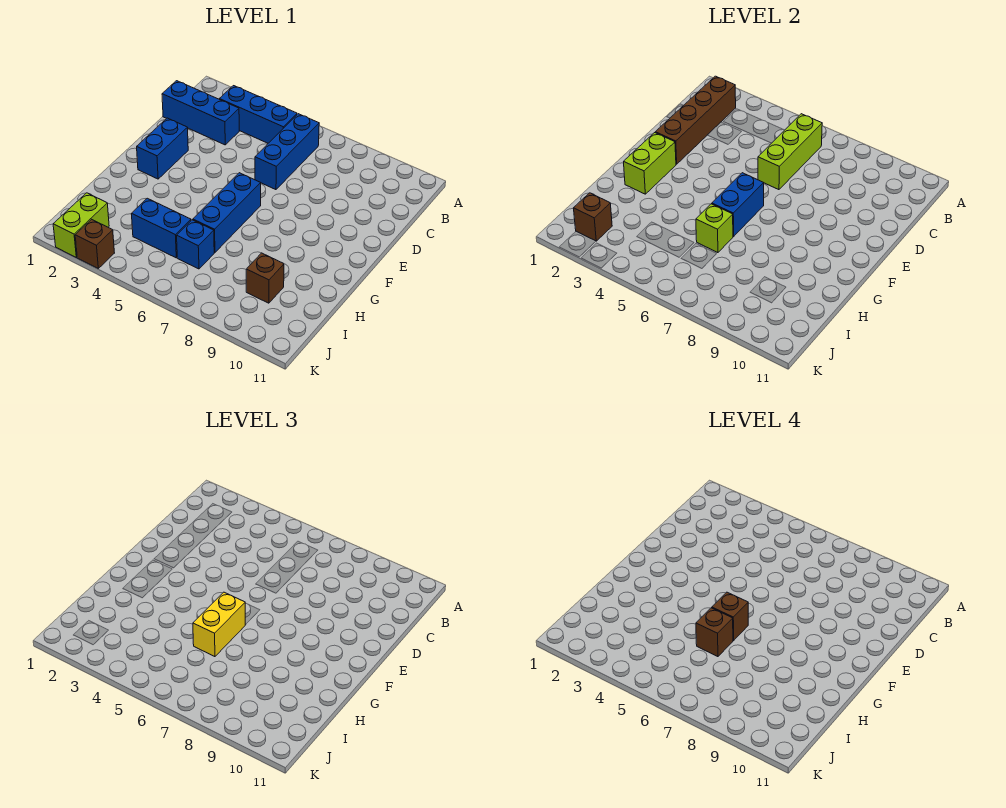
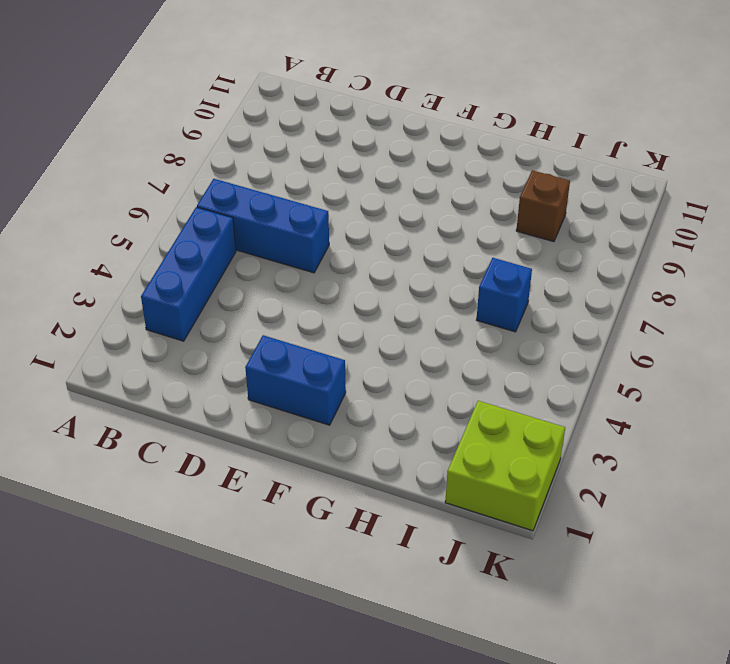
lime 2x2 brick [445,401,565,531] -> lime 1x2 brick [53,193,109,257]
none -> blue 1x3 brick [162,81,239,145]
none -> blue 1x3 brick [193,173,261,253]
none -> blue 1x2 brick [132,198,191,258]

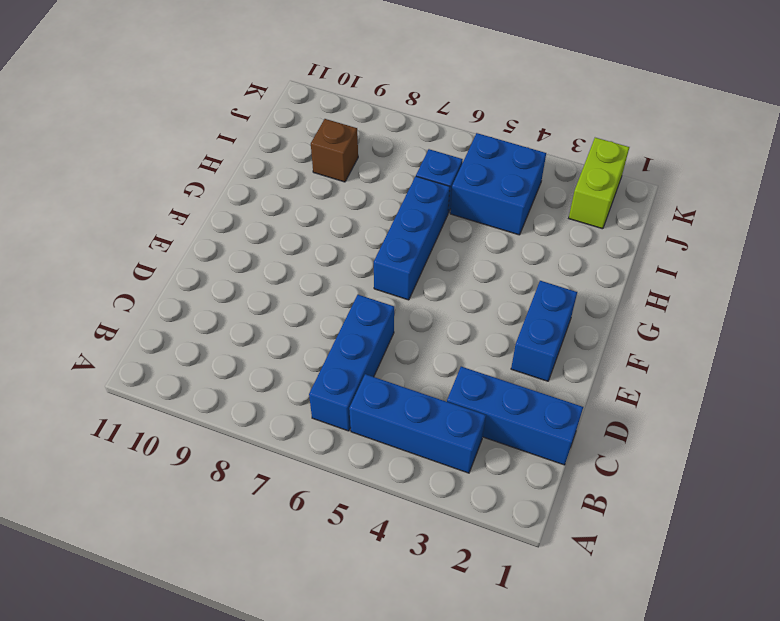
blue 2x2 brick [450,133,546,235] -> blue 1x2 brick [132,198,191,258]
none -> brown 1x1 brick [75,219,114,268]
none -> brown 1x4 brick [655,76,736,164]
none -> lime 1x3 brick [758,114,822,190]

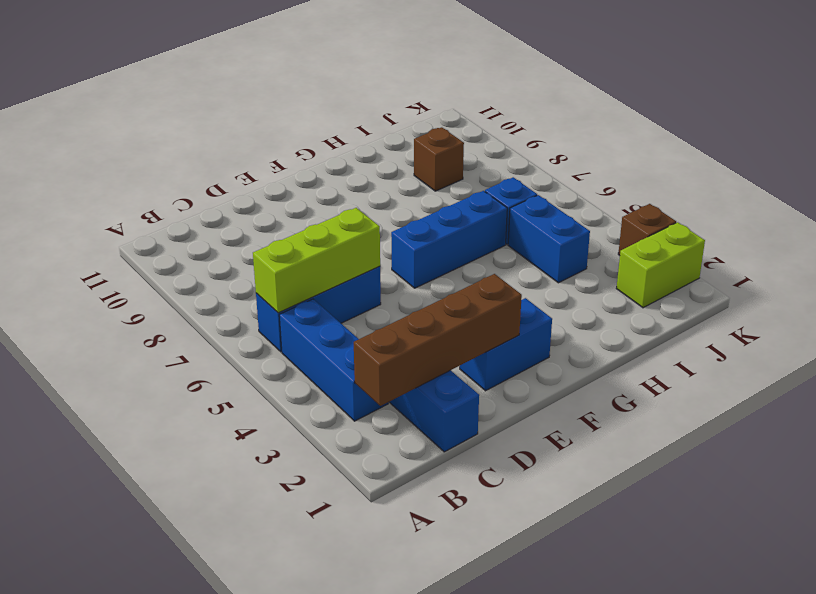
none -> lime 1x2 brick [624,133,676,194]
none -> blue 1x2 brick [712,173,764,236]
none -> lime 1x1 brick [696,204,733,253]

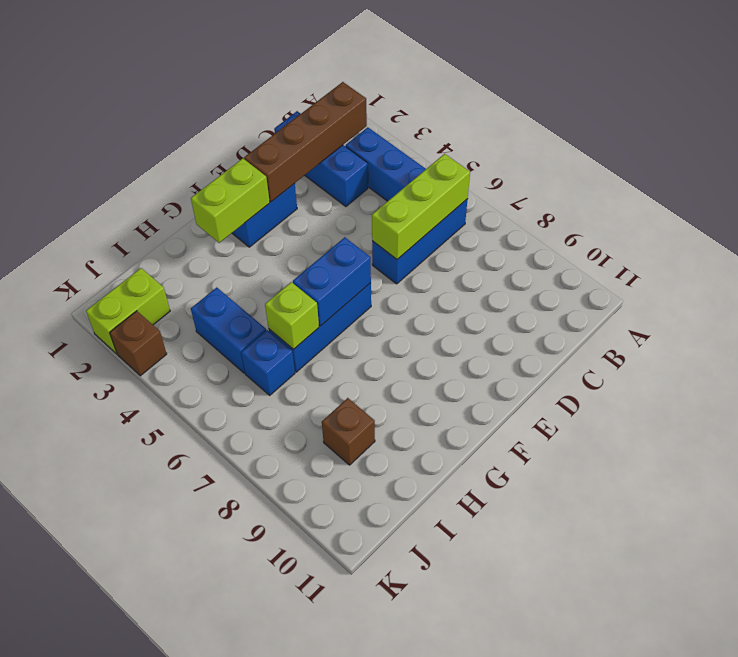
none -> brown 1x1 brick [573,193,612,241]
none -> yellow 1x2 brick [193,592,245,657]
none -> brown 1x1 brick [712,592,748,640]

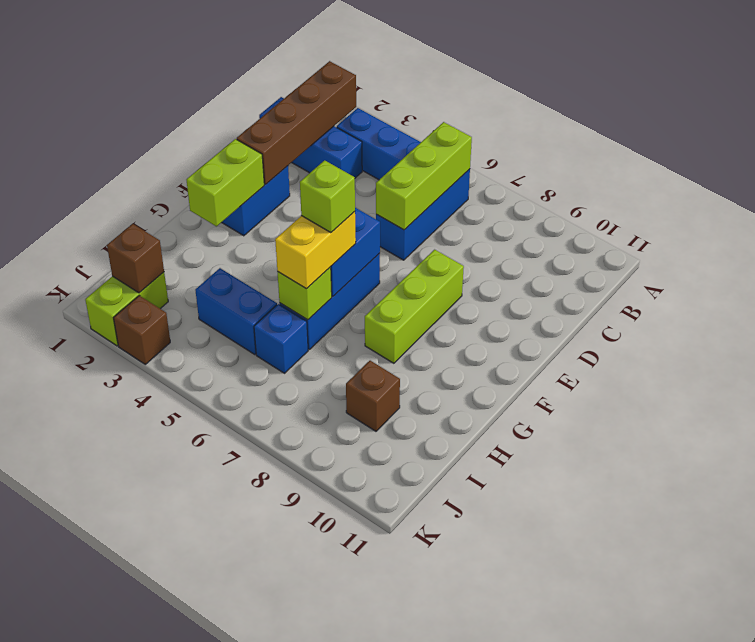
lime 1x3 brick [365,250,464,363] -> none
lime 1x1 brick [300,160,355,233] -> brown 1x1 brick [712,592,748,640]
none -> brown 1x1 brick [696,608,733,657]

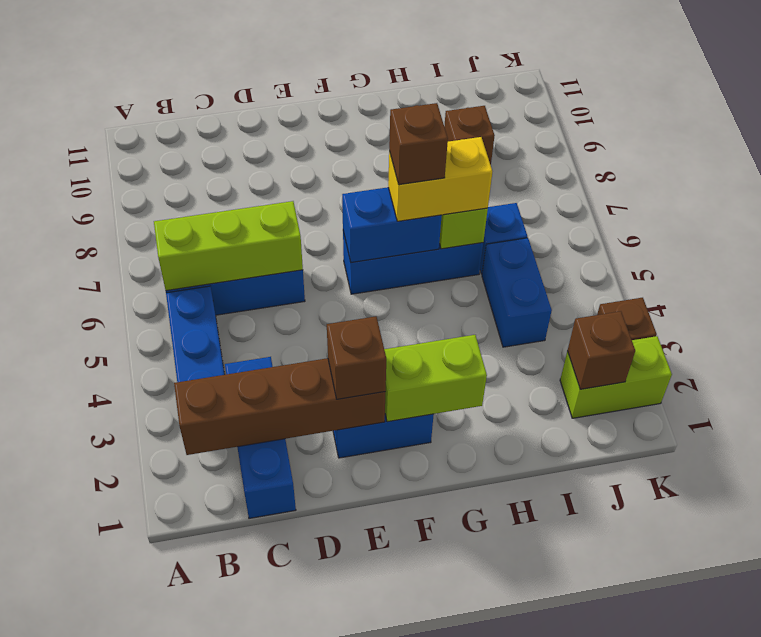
brown 1x1 brick [327,316,386,399] -> brown 1x1 brick moved to [696,608,733,657]

